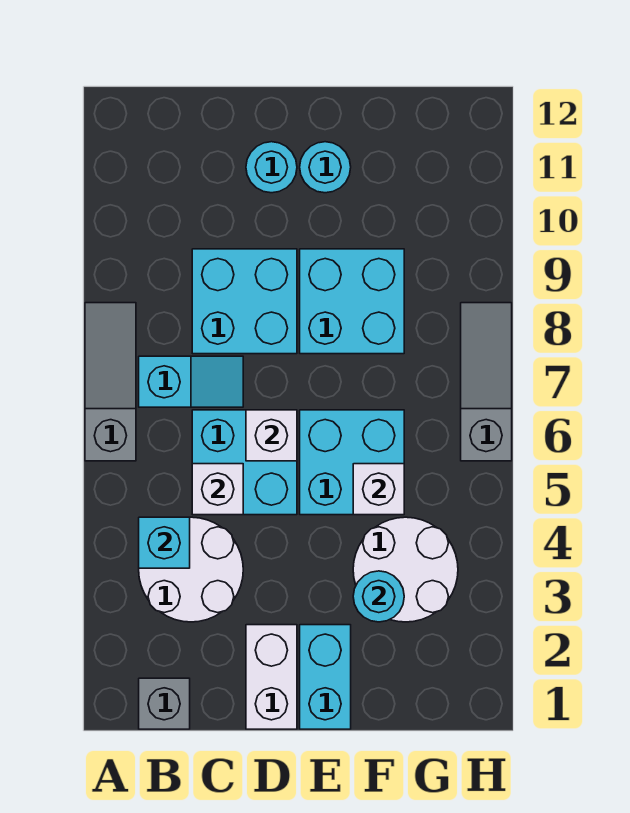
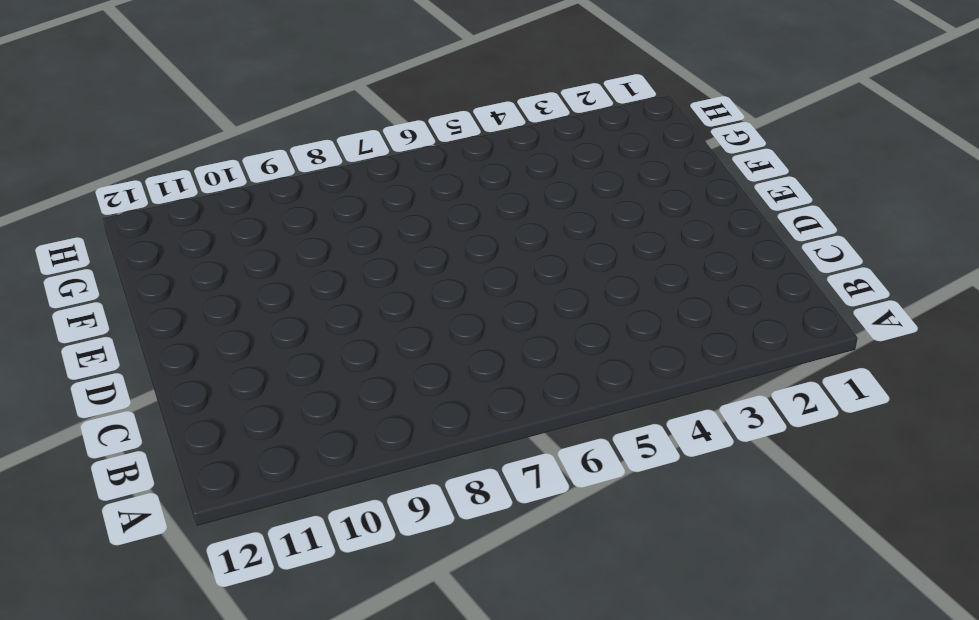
none -> grey 1x3 slope [85,303,136,461]
none -> grey 1x1 brick [139,678,190,729]
none -> white 2x2 round brick [139,517,243,622]

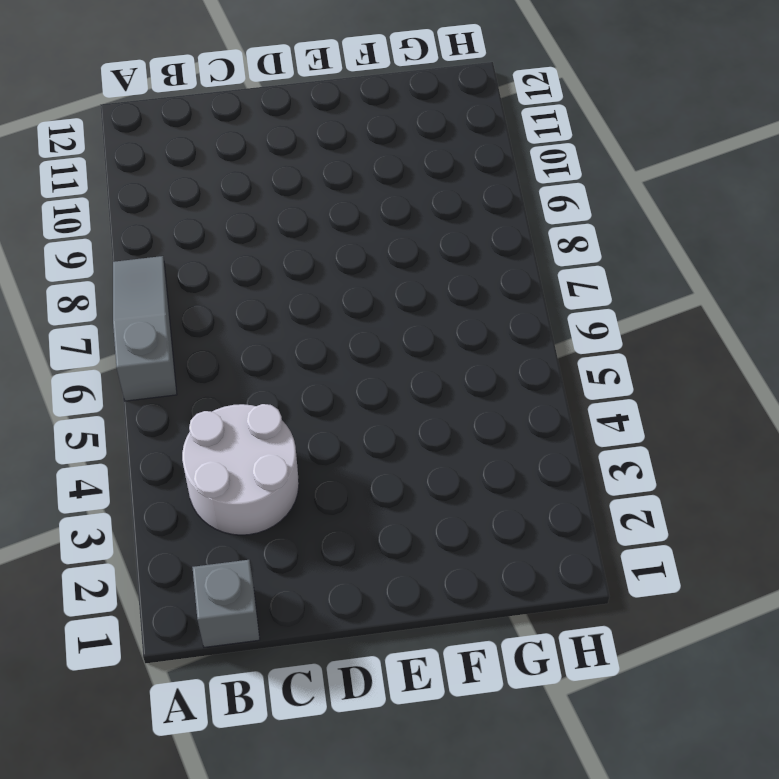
none -> cyan 1x2 slope [139,356,243,407]
none -> cyan 2x2 brick [192,410,297,515]
none -> cyan 2x2 brick [192,249,297,354]

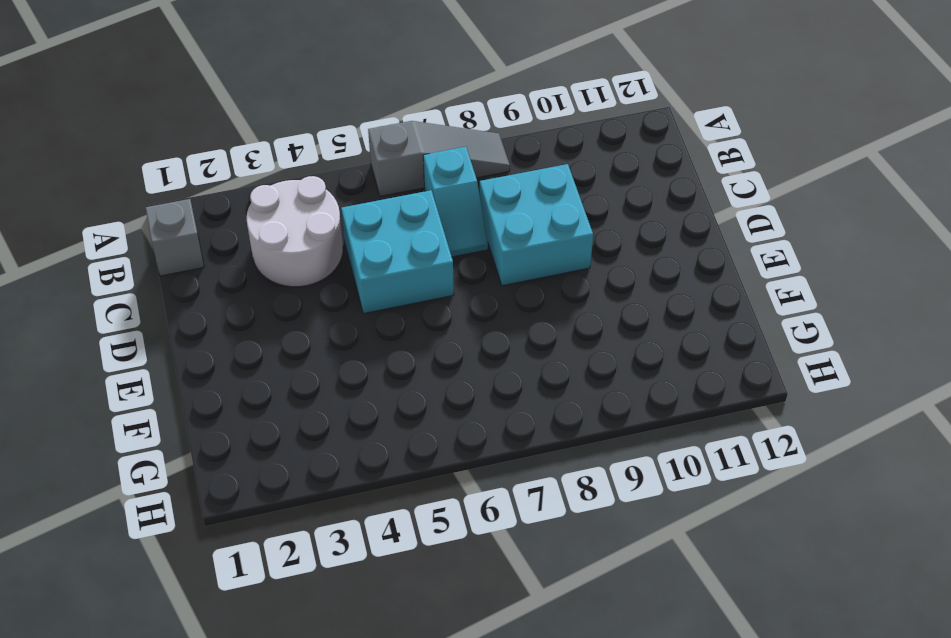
none -> white 1x2 brick [246,625,297,729]
none -> cyan 1x1 round brick [246,142,297,193]
none -> cyan 1x2 brick [300,625,351,729]

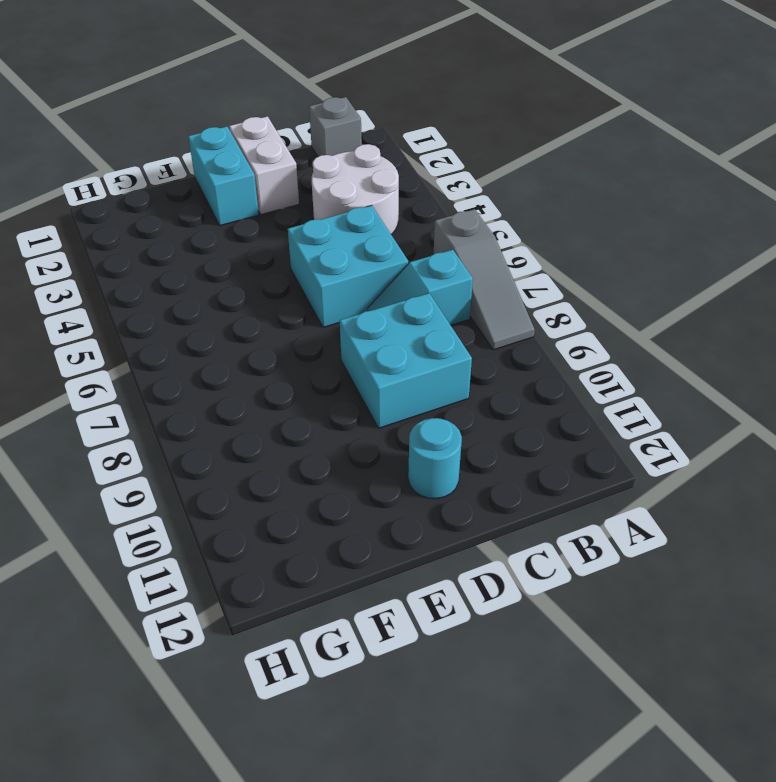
none -> cyan 2x2 brick [300,410,404,515]
none -> cyan 2x2 brick [300,249,404,354]
none -> cyan 1x1 round brick [300,142,351,193]

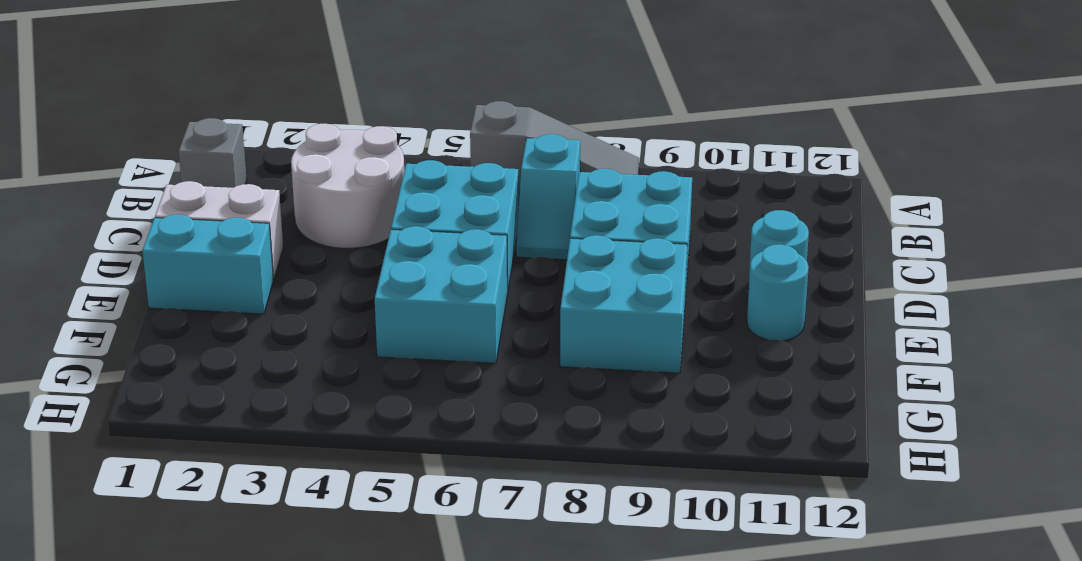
none -> white 2x2 round brick [353,517,458,622]
none -> grey 1x3 slope [461,303,512,461]
none -> cyan 1x1 brick [139,517,190,568]

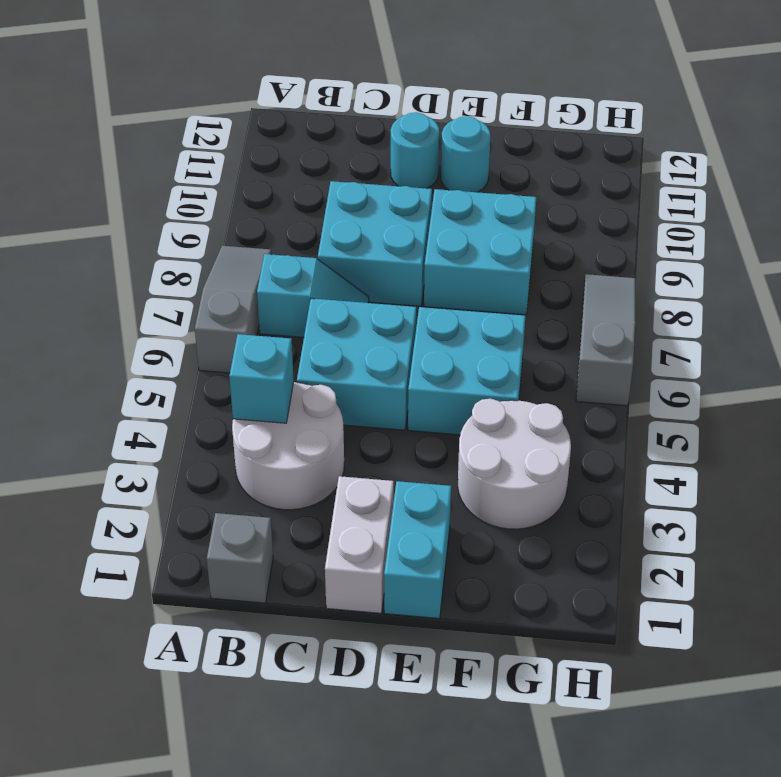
none -> white 1x1 brick [192,464,243,515]
none -> white 1x1 brick [246,410,297,461]
none -> cyan 1x1 round brick [353,571,404,622]

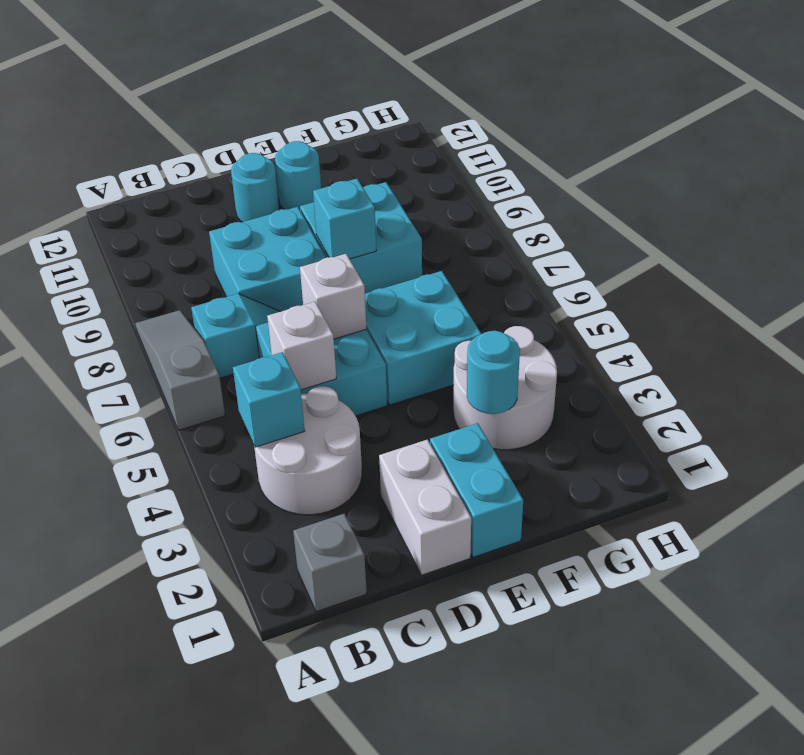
cyan 1x1 brick [313,179,376,259] -> none
none -> grey 1x3 slope [461,303,512,461]
none -> white 1x1 brick [353,464,404,515]

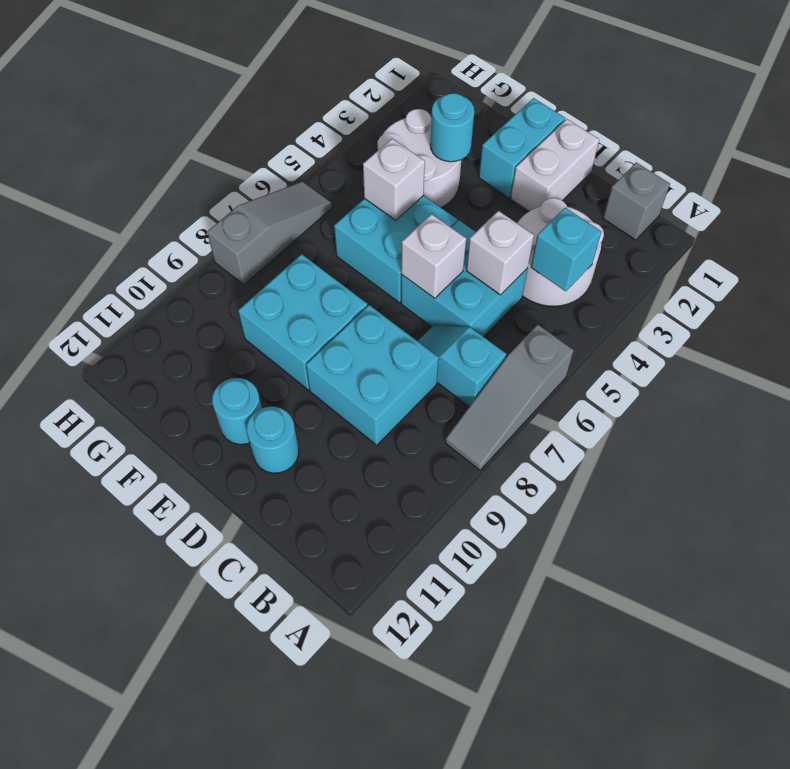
grey 1x3 slope [207,182,332,285] -> grey 1x3 slope turned to [461,303,512,461]

